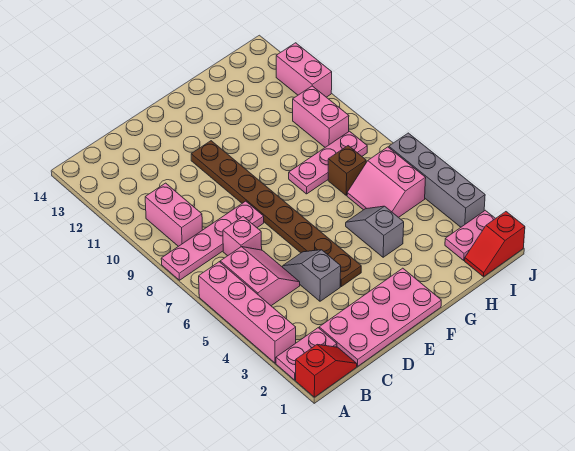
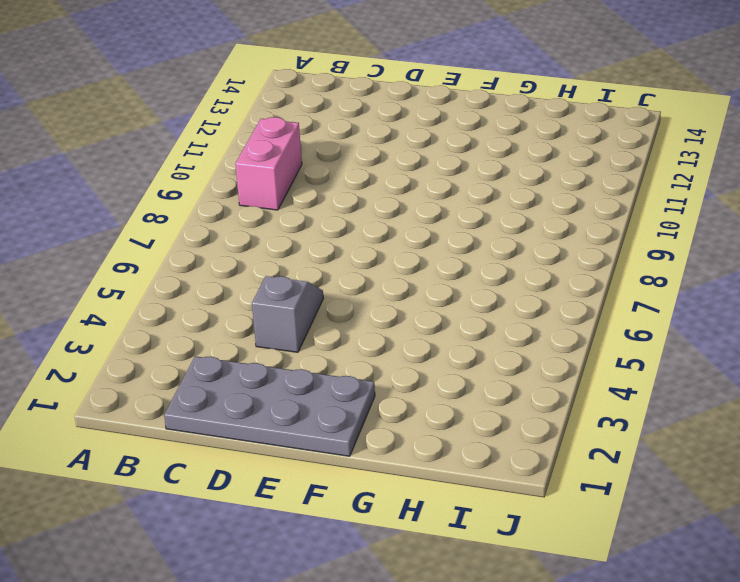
grey 2x4 plate [164,356,375,456] -> pink 2x4 plate [319,268,441,366]
none -> red 1x2 slope [296,344,357,397]
none -> pink 1x2 plate [276,328,337,380]
none -> pink 1x4 brick [199,262,296,363]

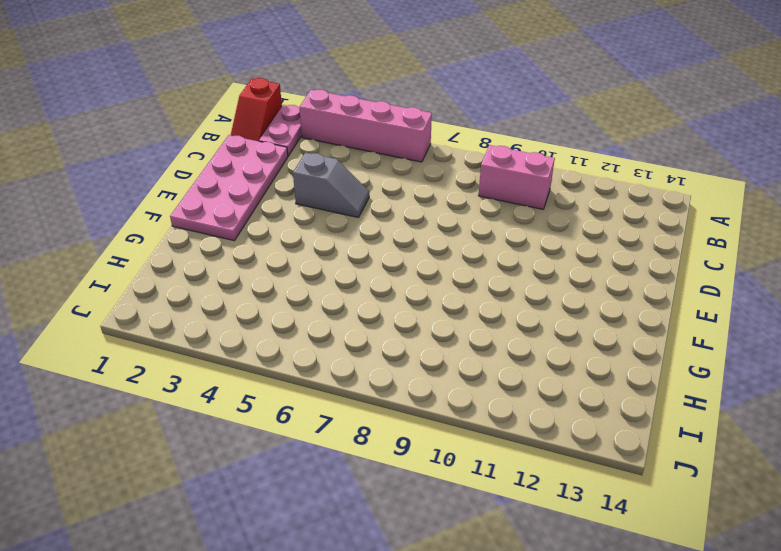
none -> pink 1x4 plate [161,201,264,280]
none -> pink 2x2 slope [220,247,300,306]
none -> pink 1x1 brick [223,216,262,256]

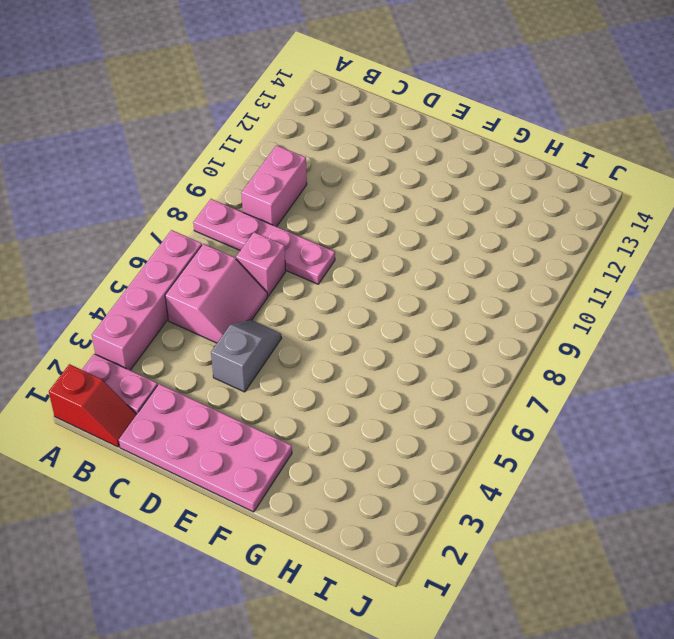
none -> brown 1x8 plate [191,141,361,287]
none -> grey 1x2 slope [346,206,404,257]
none -> pink 1x3 plate [289,131,367,194]

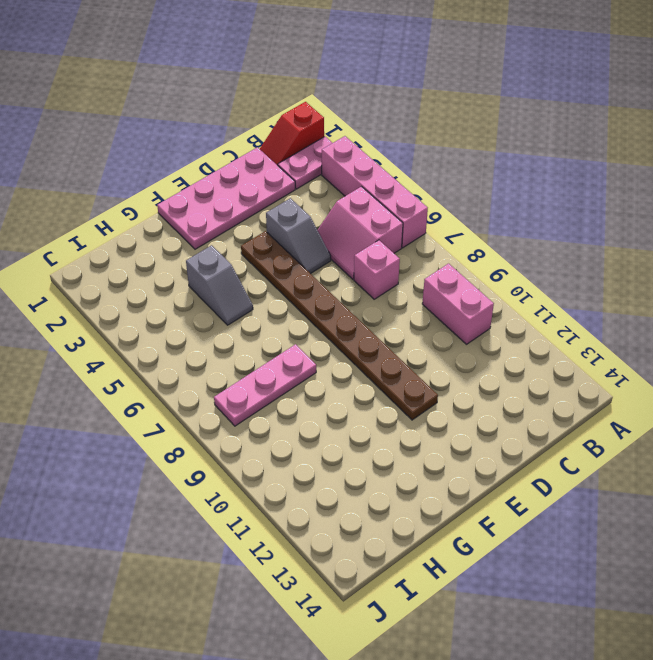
none -> pink 1x4 plate [161,201,264,280]
none -> pink 2x2 slope [347,147,426,217]
none -> brown 1x1 brick [328,146,366,195]

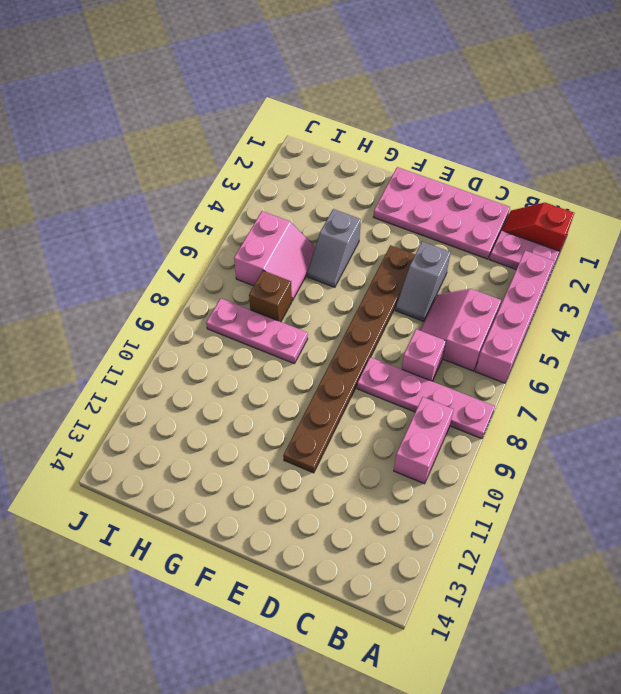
none -> red 1x2 slope [465,212,525,277]
none -> pink 1x2 plate [445,210,496,260]
none -> pink 1x2 brick [293,86,349,147]

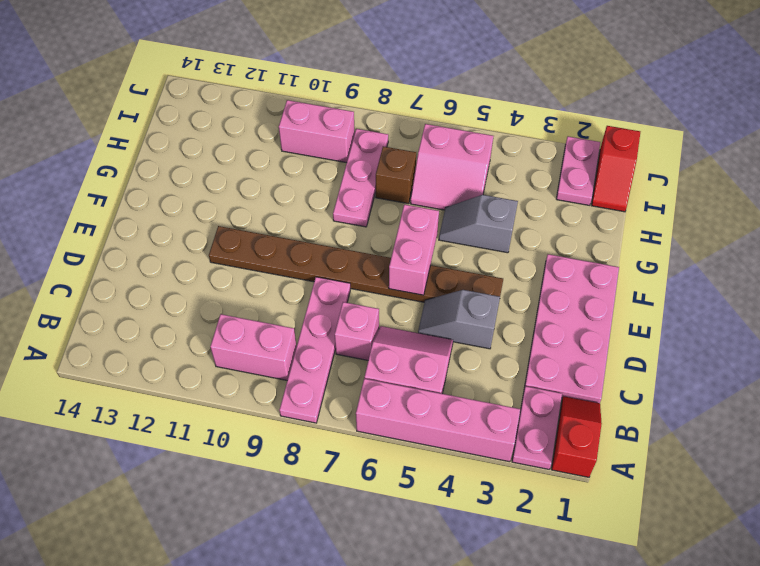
pink 1x2 brick [389,205,439,295] -> pink 1x2 brick turned to [276,43,332,97]
none -> grey 1x4 brick [389,133,485,227]

